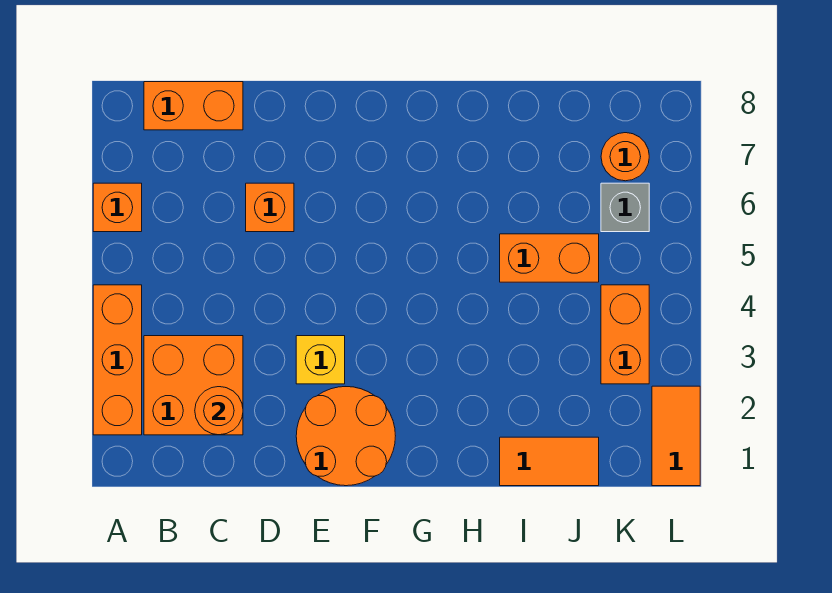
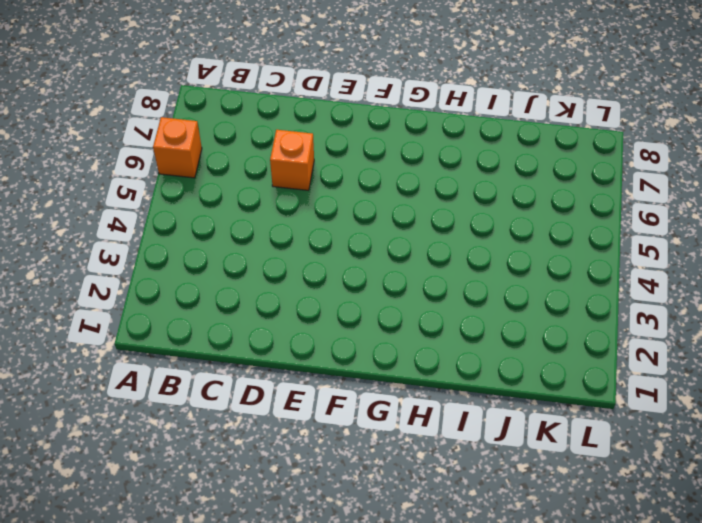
none -> orange 1x3 brick [93,285,142,435]
none -> orange 2x2 brick [144,336,243,435]
none -> orange 1x2 brick [144,82,243,130]

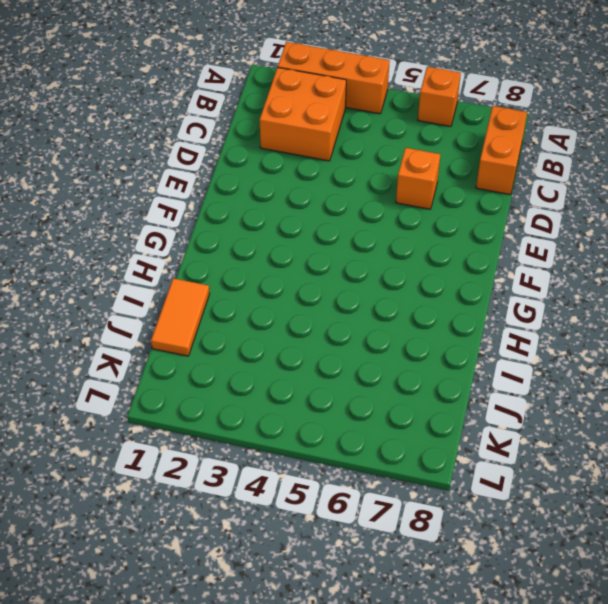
none -> orange 2x2 round brick [296,387,395,486]
none -> yellow 1x1 brick [296,336,345,384]
none -> orange 1x2 brick [500,234,599,282]

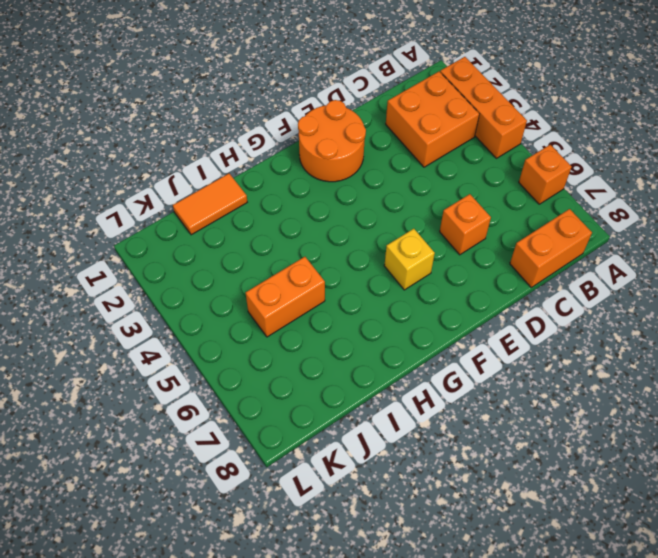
yellow 1x1 brick [384,229,435,290] -> yellow 1x1 brick moved to [296,336,345,384]
none -> orange 1x2 brick [601,285,649,384]
none -> grey 1x1 brick [601,183,649,232]
none -> orange 1x1 round brick [601,133,649,181]

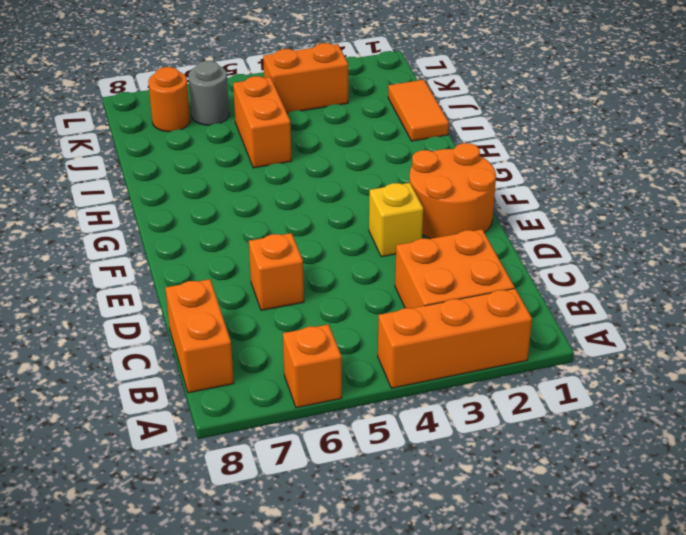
grey 1x1 round brick [188,61,229,125] -> grey 1x1 brick [601,183,649,232]
none -> orange 1x2 tile [652,386,700,486]
none -> orange 1x1 round brick [195,387,243,435]

